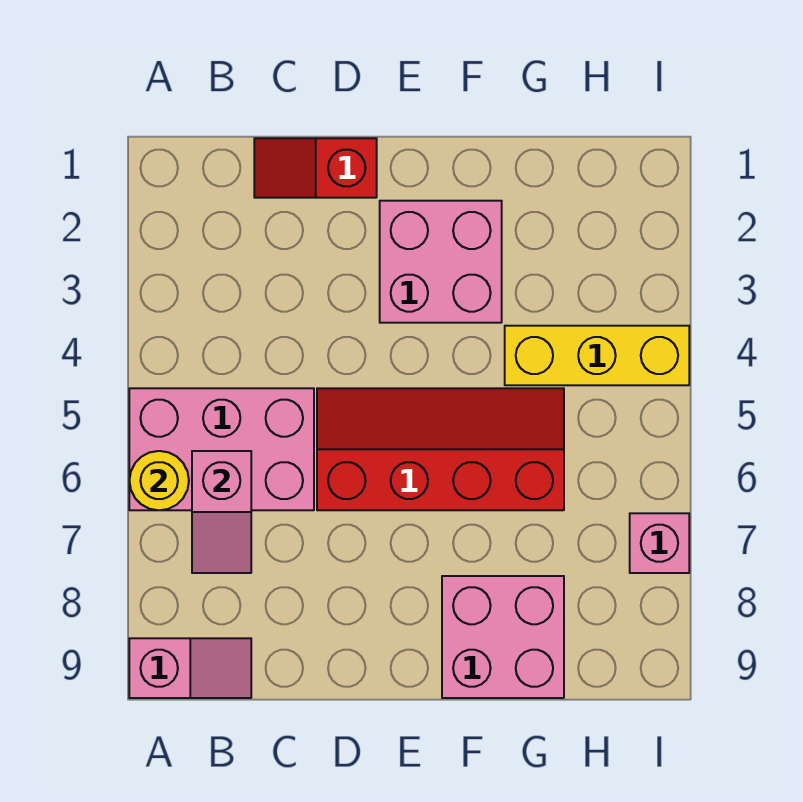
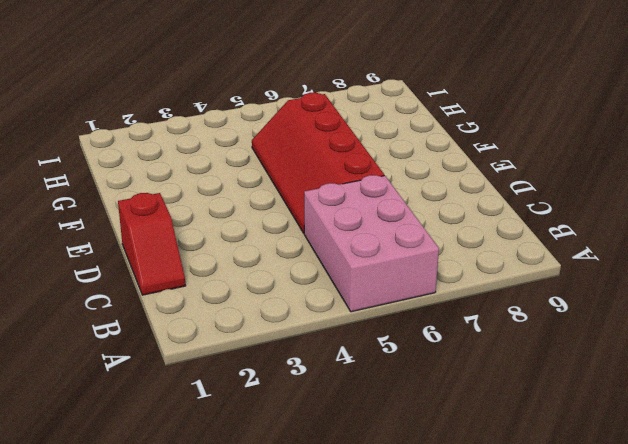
none -> pink 1x2 slope [129,638,251,698]
none -> pink 2x2 brick [380,201,502,323]

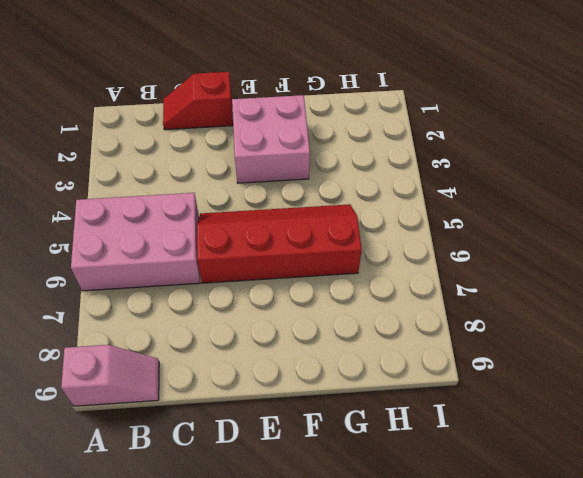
none -> pink 2x2 brick [442,576,564,698]
none -> yellow 1x3 brick [505,326,689,385]

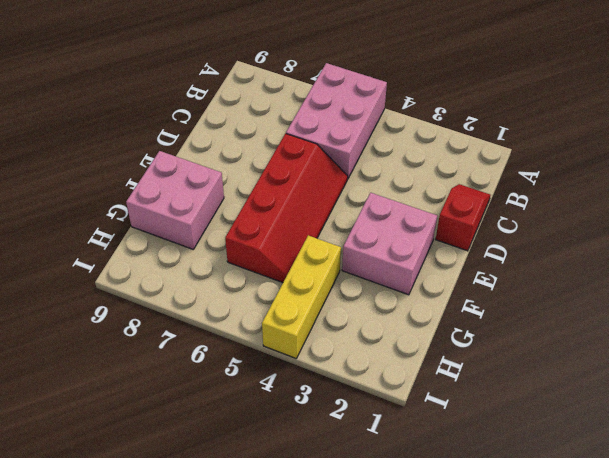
none -> pink 1x2 slope [129,638,251,698]
none -> pink 1x1 brick [630,513,689,573]

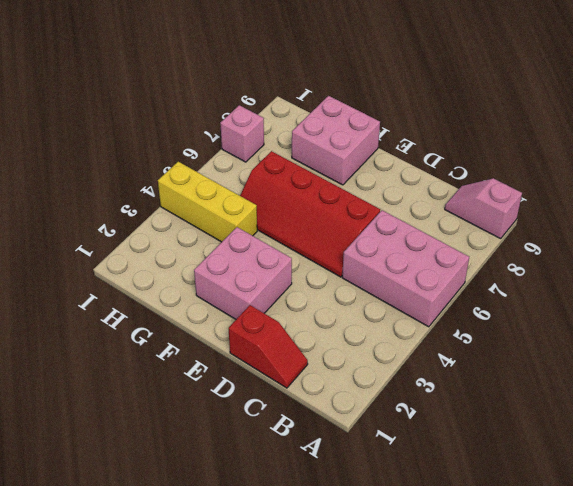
none -> yellow 1x1 round brick [129,451,189,510]
none -> pink 1x2 slope [192,451,251,573]

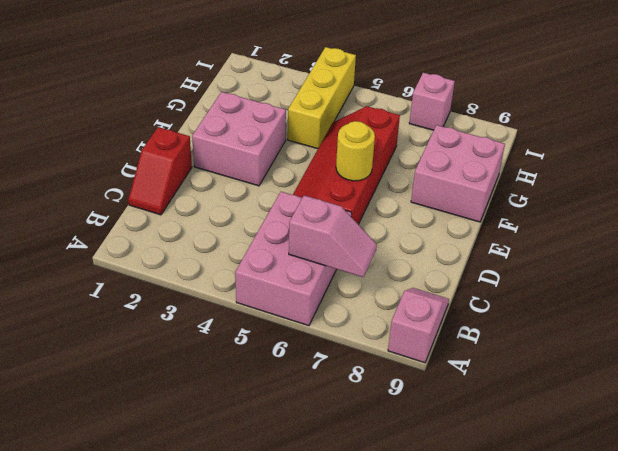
yellow 1x1 round brick [336,121,375,181] -> yellow 1x1 round brick moved to [129,451,189,510]

